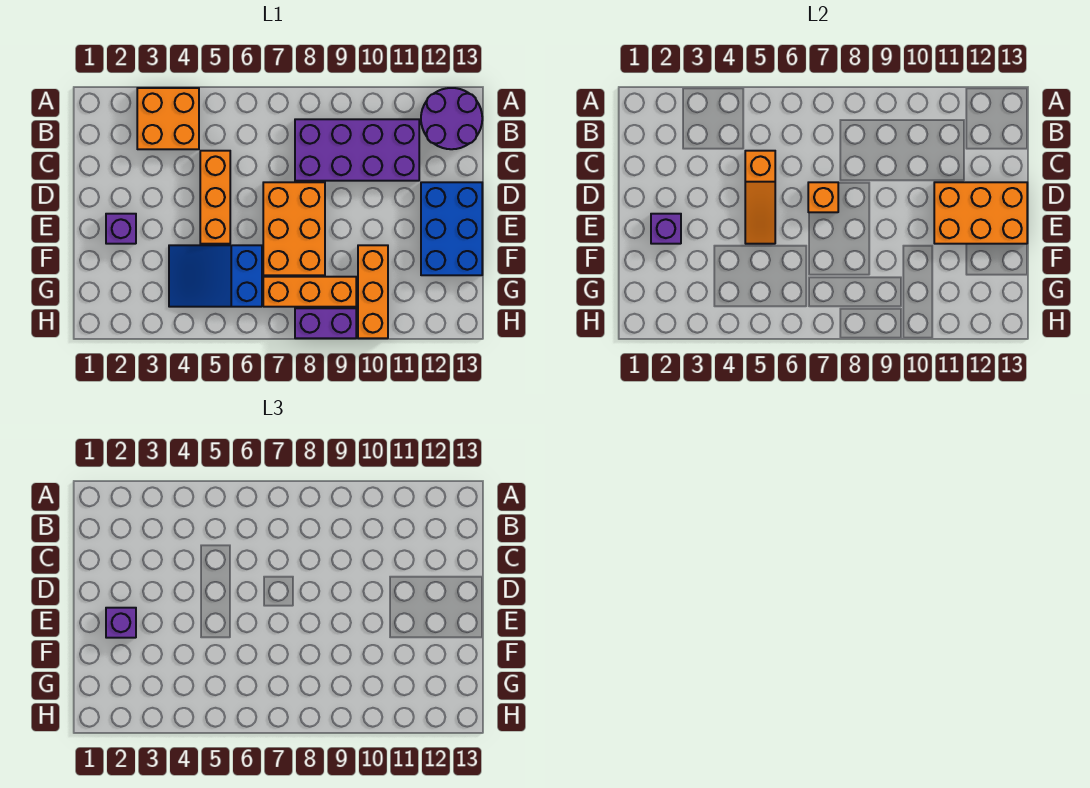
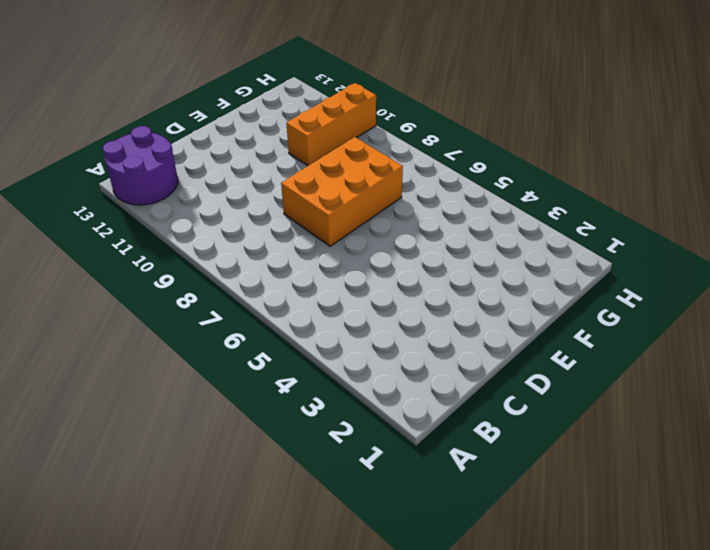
none -> orange 2x2 brick [137,88,199,149]
none -> purple 2x4 brick [295,119,419,181]
none -> orange 1x3 brick [200,151,230,244]

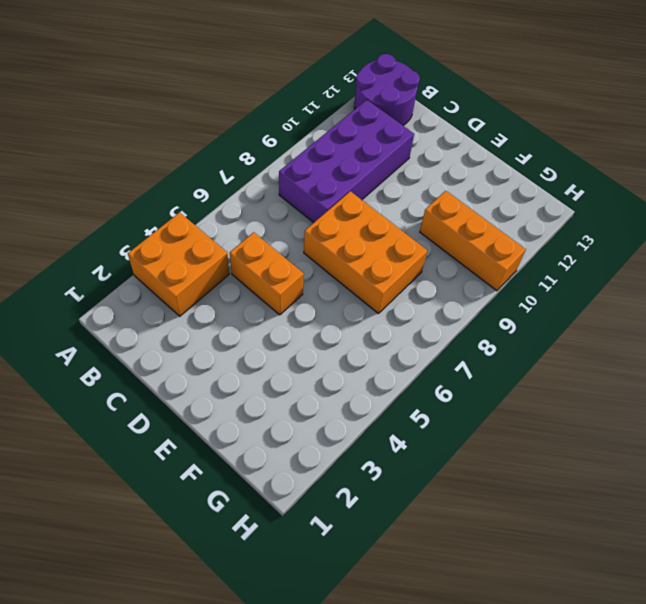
orange 1x2 brick [230,232,304,315] -> orange 1x3 brick [200,151,230,244]
none -> blue 2x3 brick [421,182,482,275]
none -> purple 1x1 brick [106,214,136,244]
none -> blue 2x3 slope [169,245,262,307]

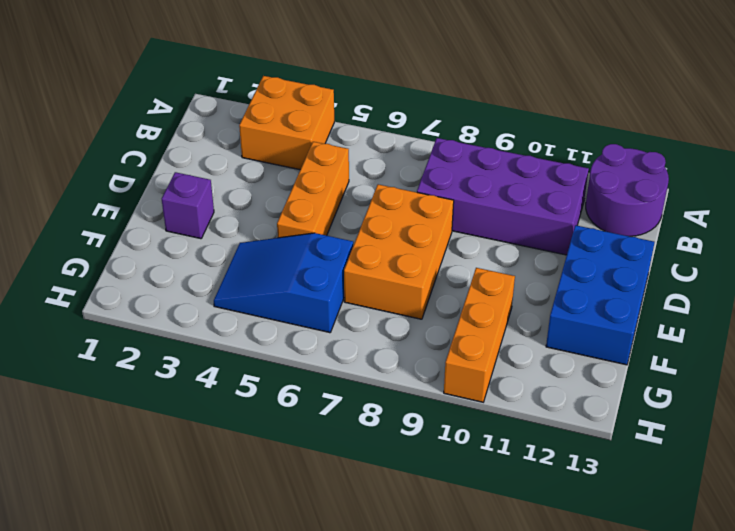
none -> orange 1x3 brick [263,277,356,307]
none -> purple 1x2 brick [295,308,356,338]
none -> orange 1x3 slope [745,151,775,244]

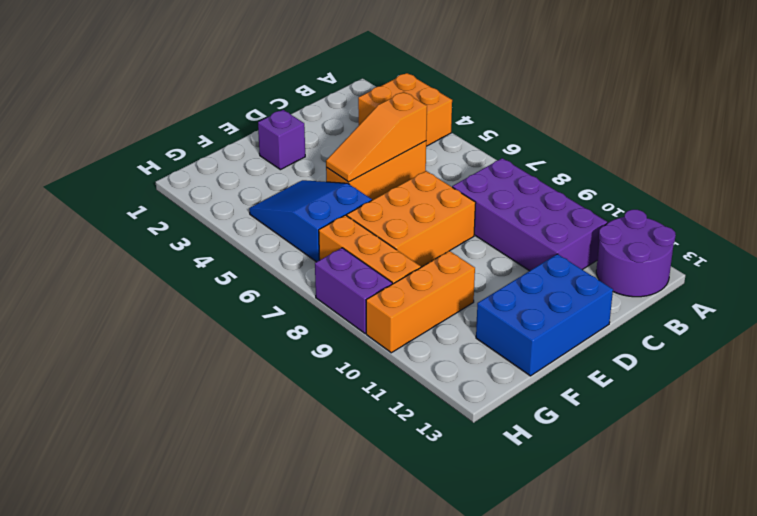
none -> orange 1x1 brick [808,182,838,212]
none -> orange 2x3 brick [934,182,1027,244]
none -> purple 1x1 brick [651,214,681,244]

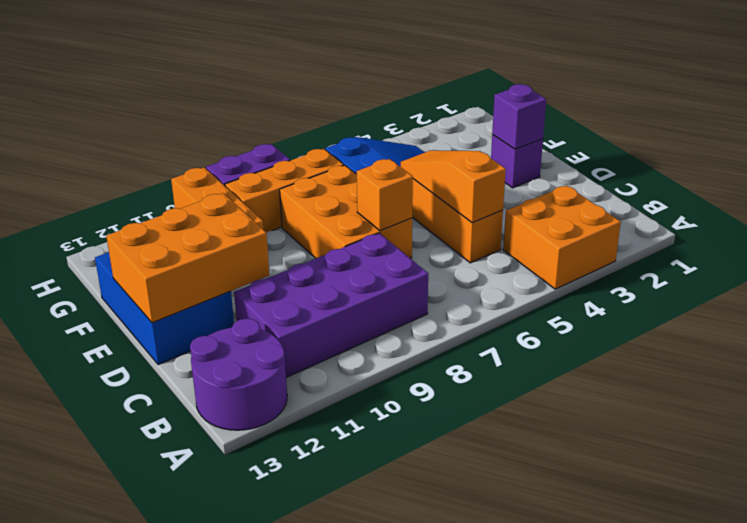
none -> purple 1x1 brick [106,608,136,638]

